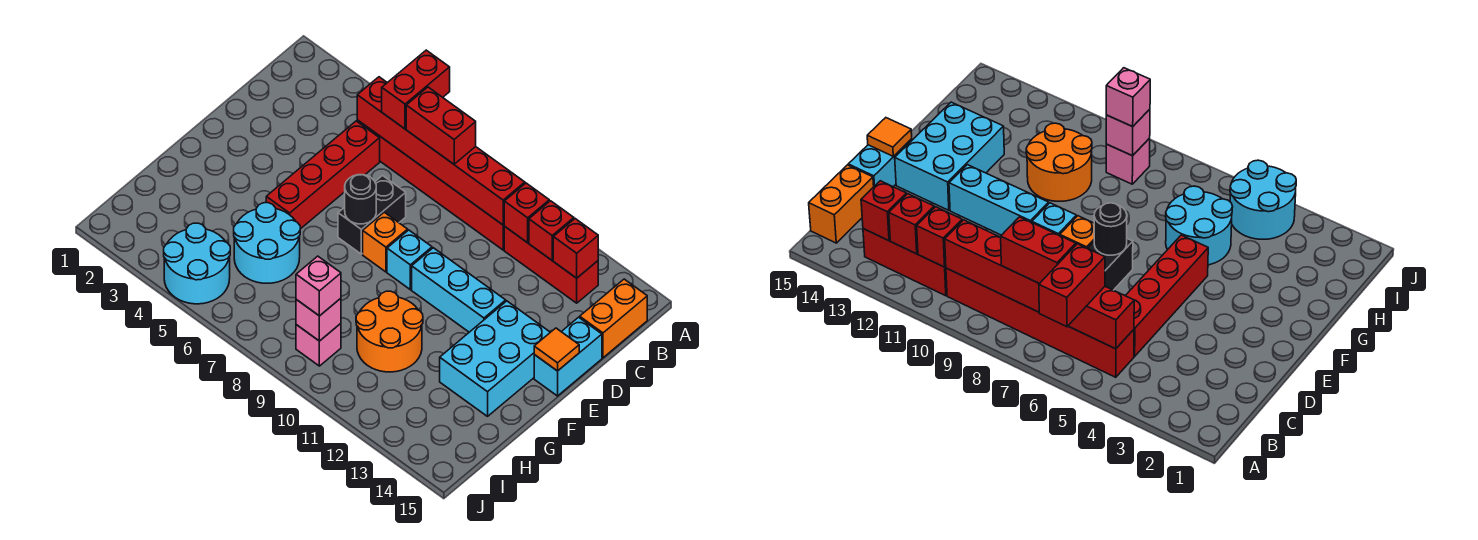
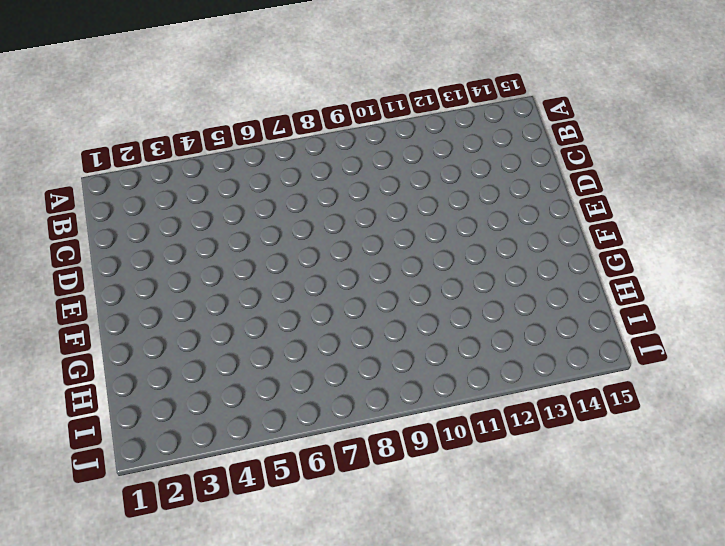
none -> red 1x6 brick [357,120,504,250]
none -> red 1x3 brick [504,226,598,303]
none -> orange 1x2 brick [580,279,647,358]

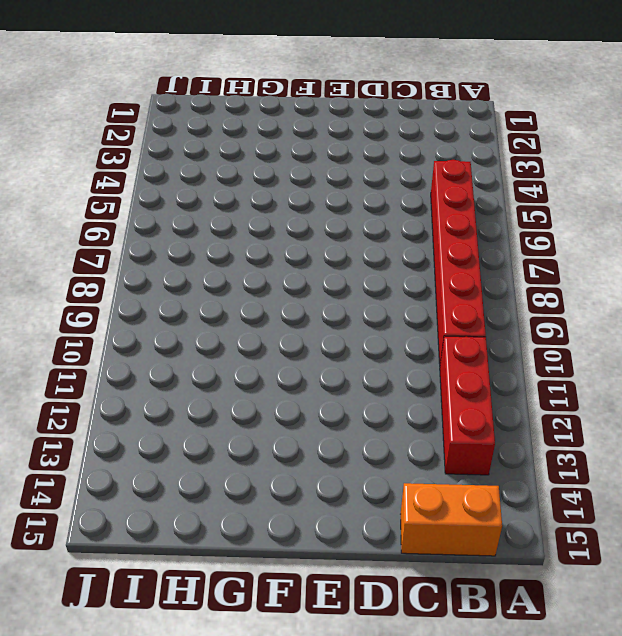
none -> red 1x4 brick [266,121,380,229]
none -> black 1x2 brick [338,176,406,254]
none -> cyan 1x2 brick [534,317,602,396]

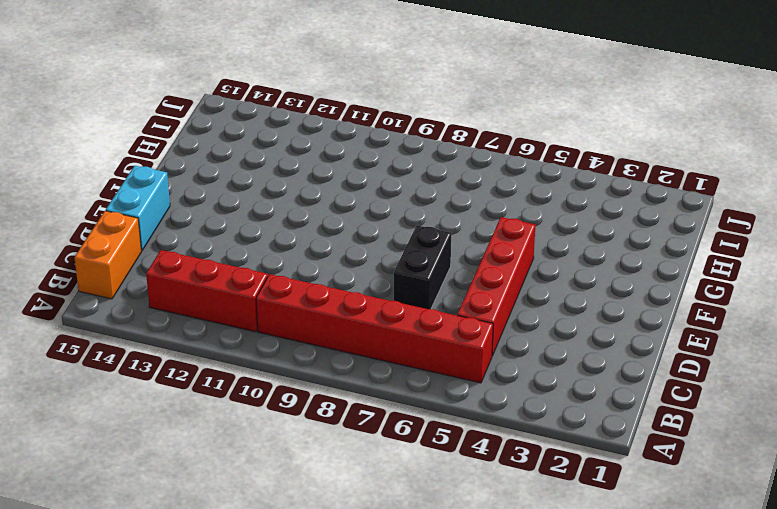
none -> orange 1x1 brick [363,212,408,272]
none -> cyan 1x1 brick [387,230,432,290]
none -> cyan 1x3 brick [412,248,506,332]

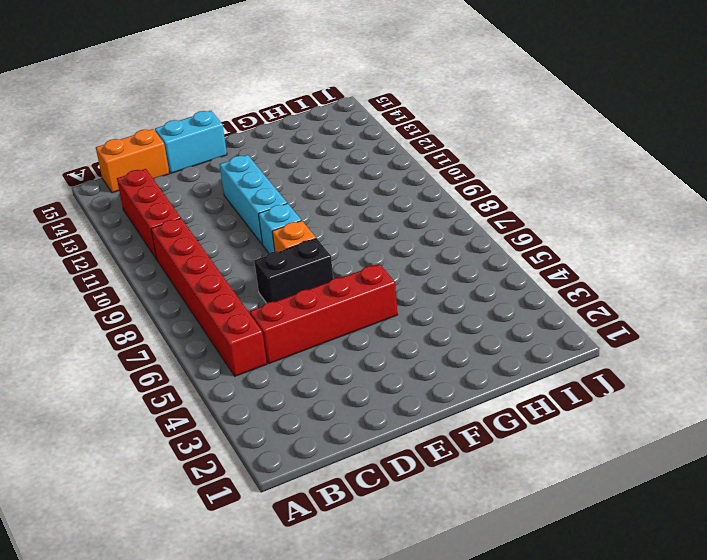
none -> cyan 2x3 brick [440,301,550,416]
none -> cyan 2x2 round brick [234,203,300,283]
none -> orange 2x2 round brick [356,291,423,372]

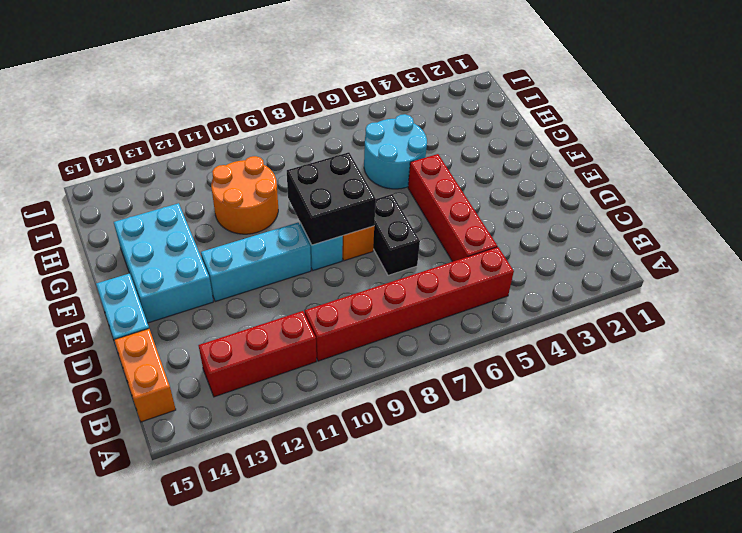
black 2x2 brick [287,152,376,245] -> none
none -> cyan 2x2 round brick [164,223,230,304]
none -> pink 1x1 brick [296,324,341,366]
none -> red 1x6 brick [357,77,525,225]

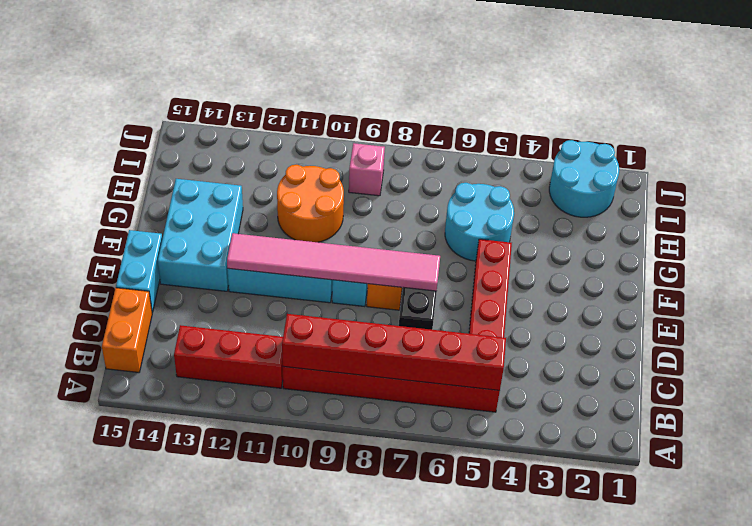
pink 1x6 tile [227,233,440,291] -> black 1x1 round brick [345,175,376,224]
cyan 2x2 round brick [549,140,619,217] -> cyan 2x2 round brick moved to [164,223,230,304]
none -> red 1x1 brick [504,183,549,243]
none -> red 1x1 brick [529,201,574,260]
none -> red 1x1 brick [553,219,598,278]

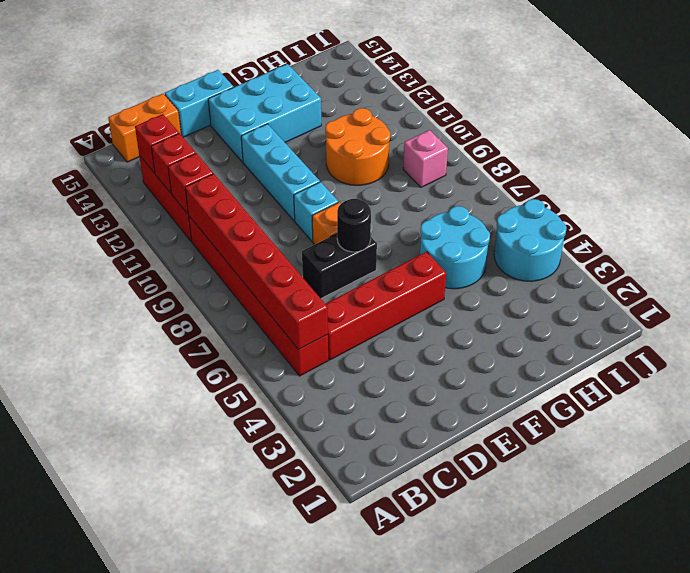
none -> orange 1x1 tile [534,328,579,371]
none -> pink 1x1 brick [296,298,341,341]
none -> red 1x2 brick [382,50,450,129]

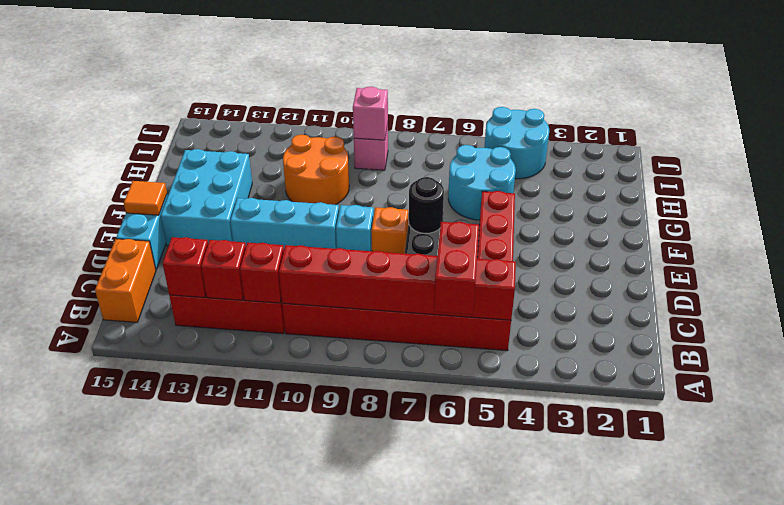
none -> red 1x2 brick [406,87,476,164]
none -> pink 1x1 brick [296,256,341,316]

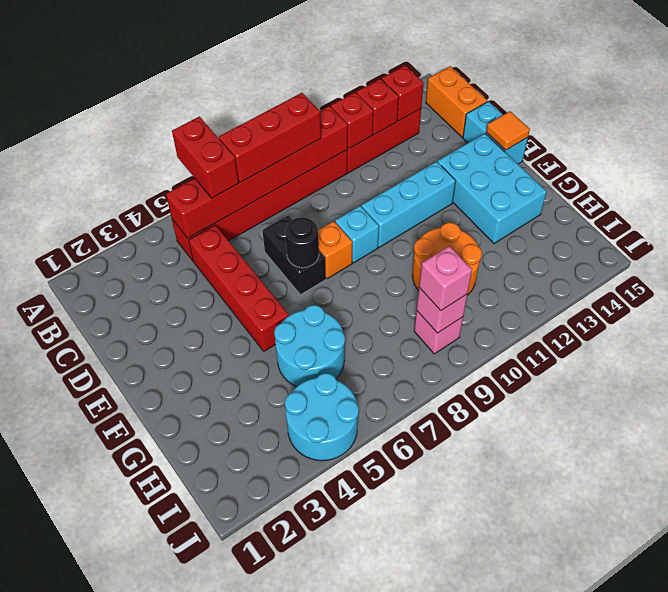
red 1x3 brick [219,93,321,183] -> red 1x2 brick [406,87,476,164]

